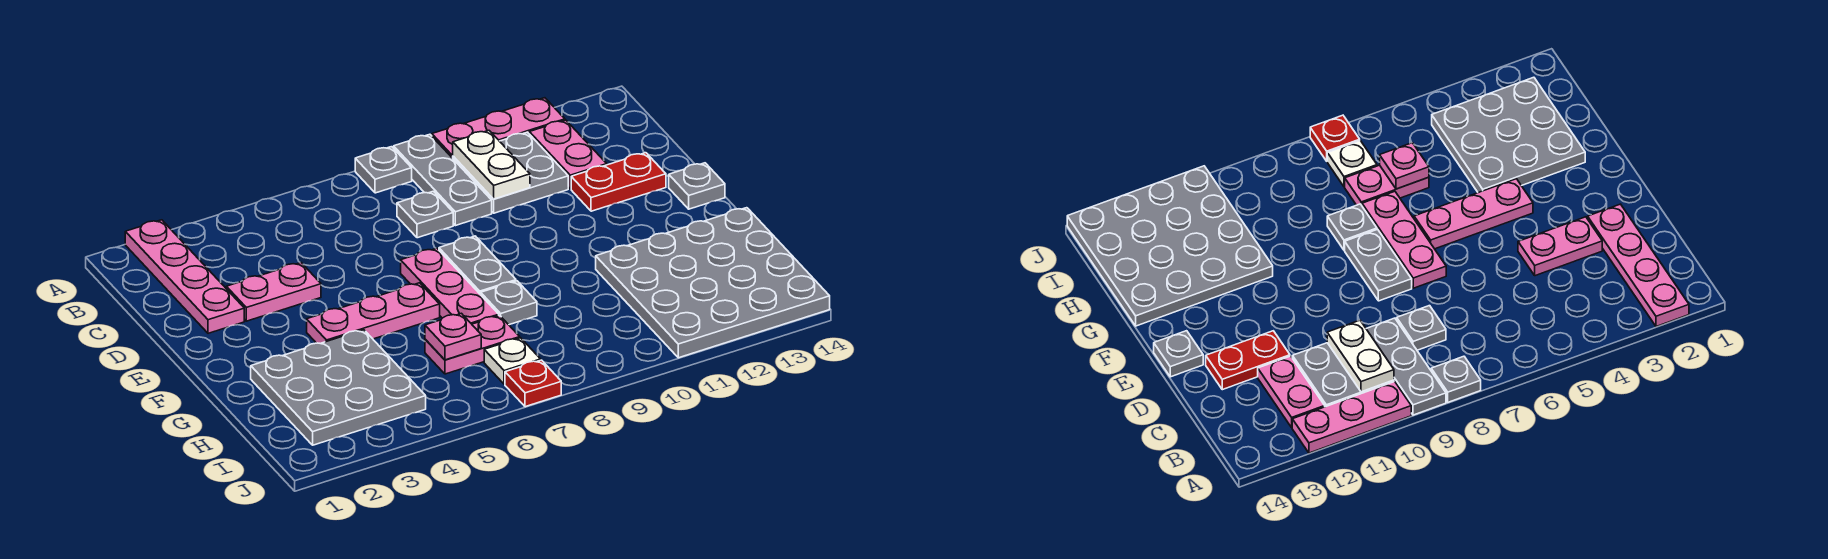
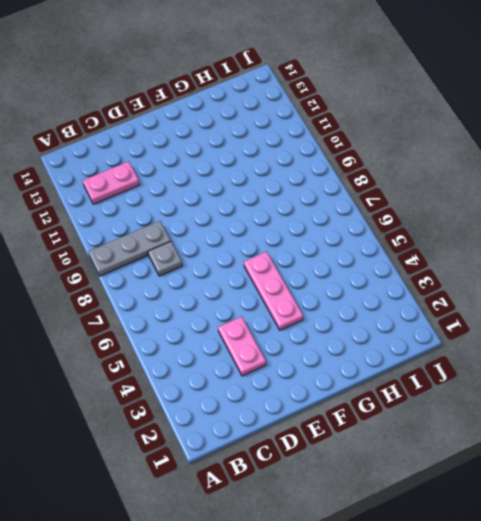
none -> pink 1x4 plate [125,220,244,333]
none -> grey 1x1 plate [355,147,412,193]
none -> pink 1x3 plate [432,98,565,158]

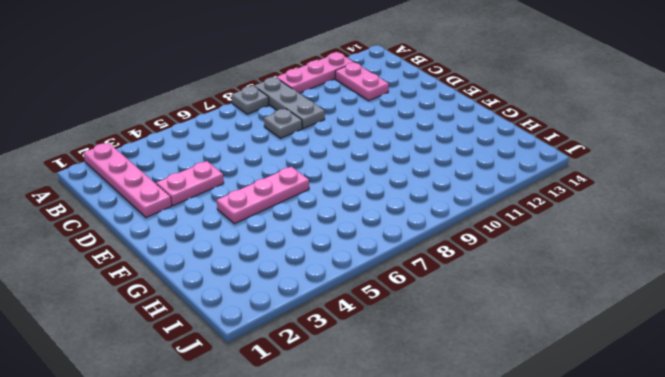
none -> grey 2x2 plate [453,132,568,213]
none -> red 1x2 plate [571,153,666,211]
none -> pink 1x3 plate [401,248,499,324]

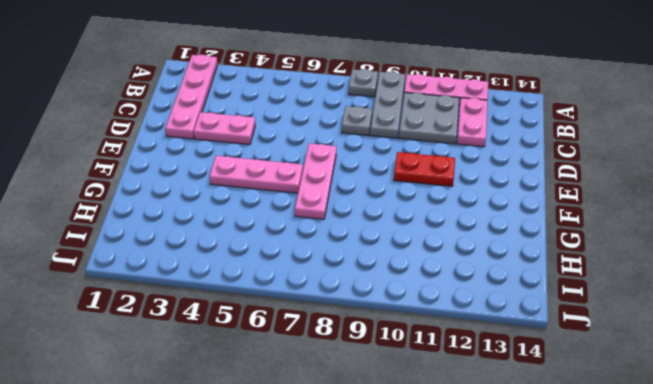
red 1x2 plate [394,152,455,186] -> red 1x2 plate moved to [571,153,666,211]
none -> grey 1x2 plate [439,236,516,295]
none -> grey 1x1 plate [669,163,725,209]
none -> grey 3x3 plate [251,330,426,445]

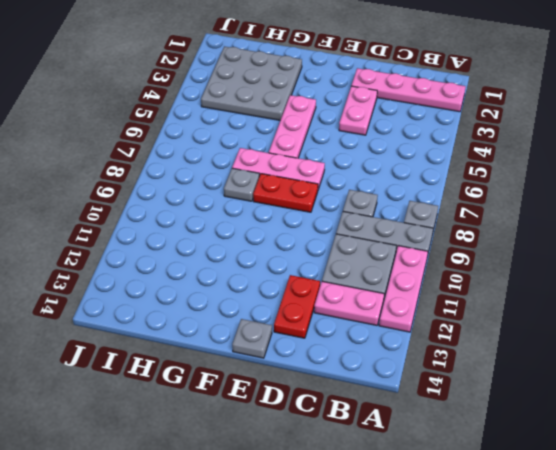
red 1x2 plate [253,174,318,212] -> grey 1x2 plate [439,236,516,295]
none -> grey 4x4 plate [596,208,830,358]
none -> pink 1x2 plate [425,315,520,374]
none -> white 1x1 plate [484,338,541,384]

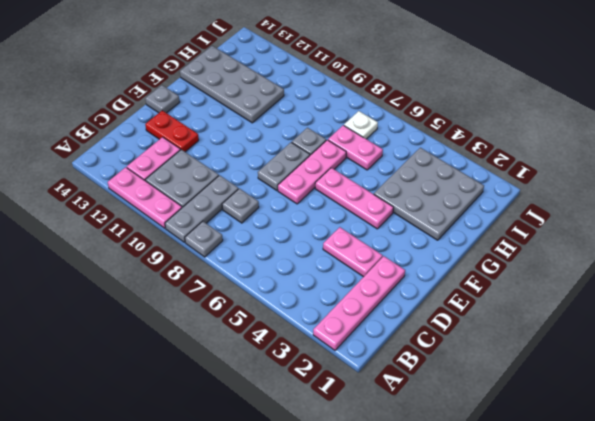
grey 2x4 plate [180,46,284,123] -> grey 4x4 plate [596,208,830,358]
none -> red 1x1 plate [505,360,561,407]
none -> white 1x2 plate [453,130,530,199]
none -> pink 1x1 plate [425,313,481,360]

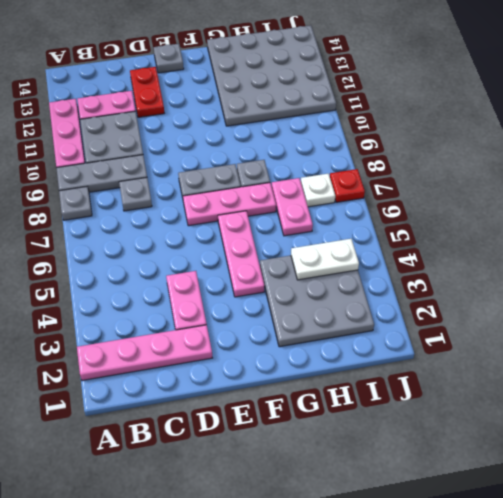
white 1x2 plate [291,239,359,280] -> white 1x2 plate moved to [453,130,530,199]
none -> pink 1x1 plate [425,313,481,360]

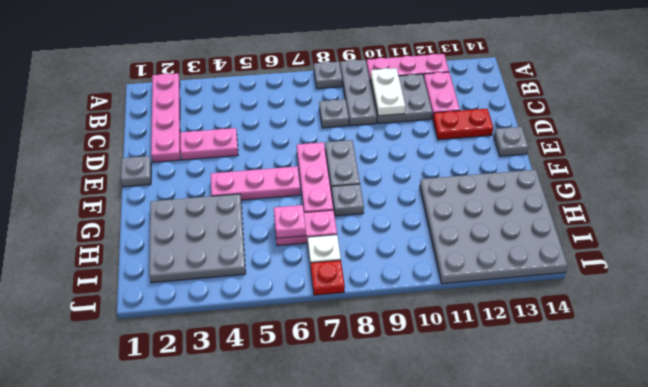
grey 1x1 plate [121,156,151,187] -> none

